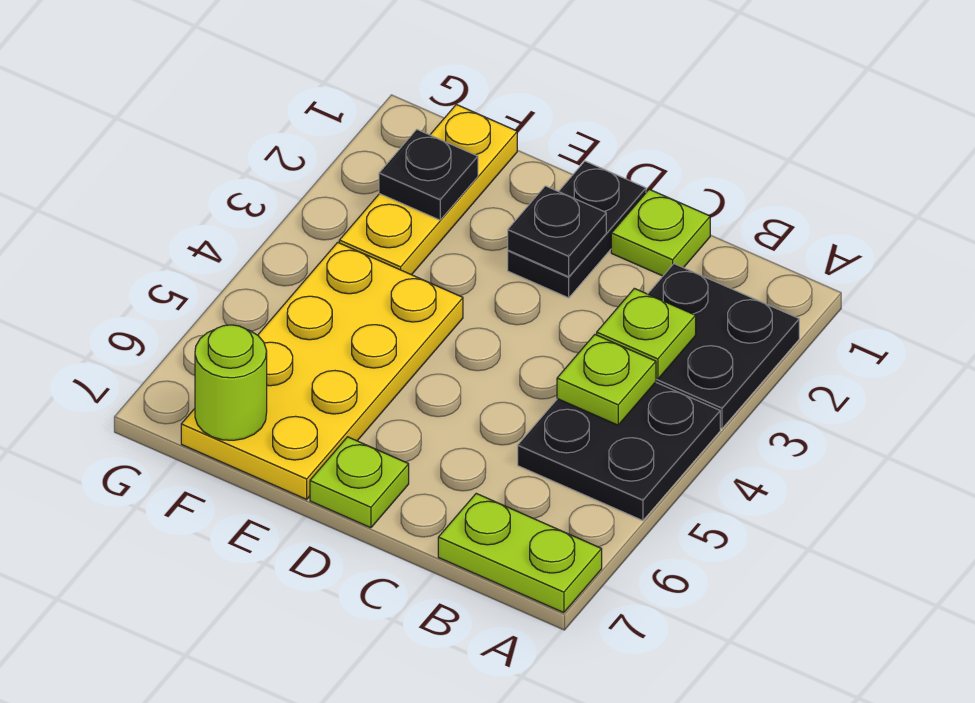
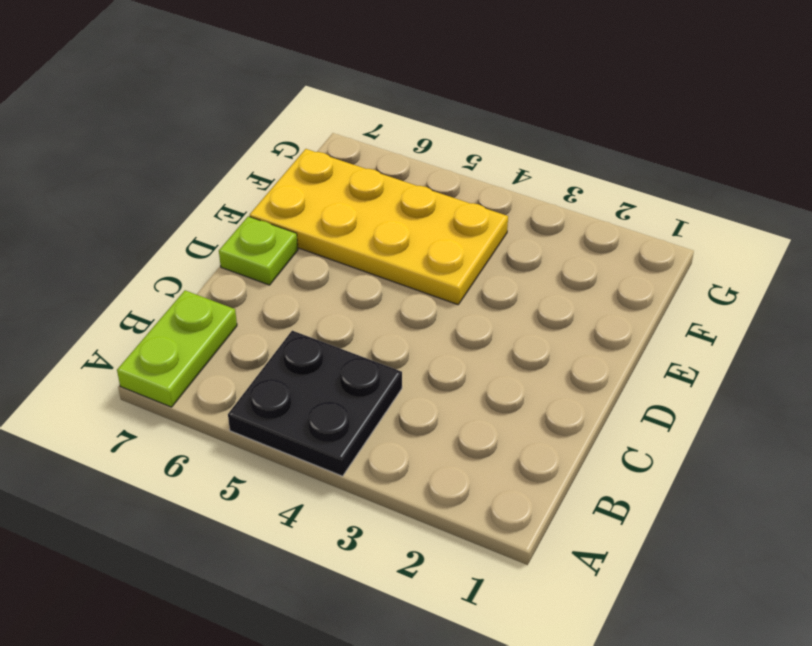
none -> black 2x2 plate [648,264,799,429]
none -> lime 1x1 plate [611,189,710,276]
none -> black 1x2 plate [508,161,646,298]

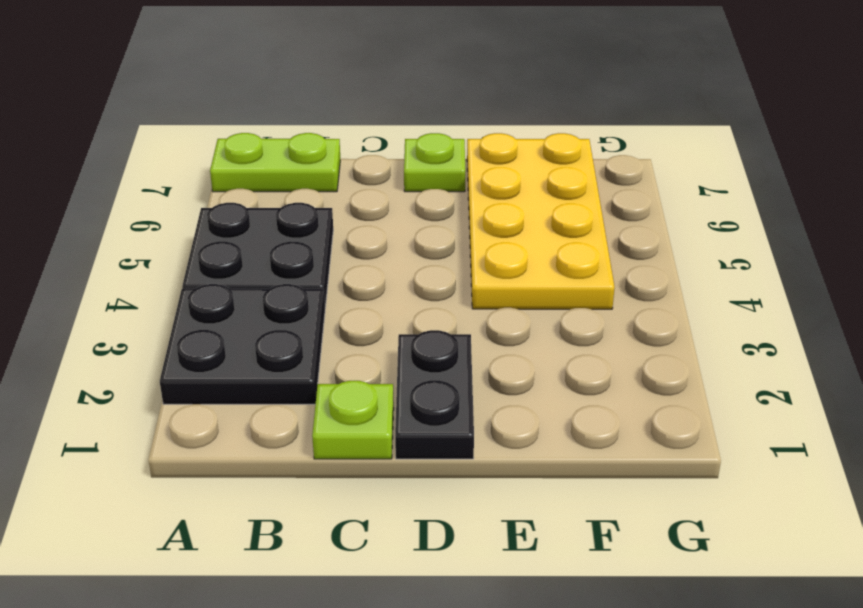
none -> yellow 1x3 plate [339,104,517,275]
none -> lime 1x1 plate [597,288,696,379]
none -> lime 1x1 plate [557,335,656,425]

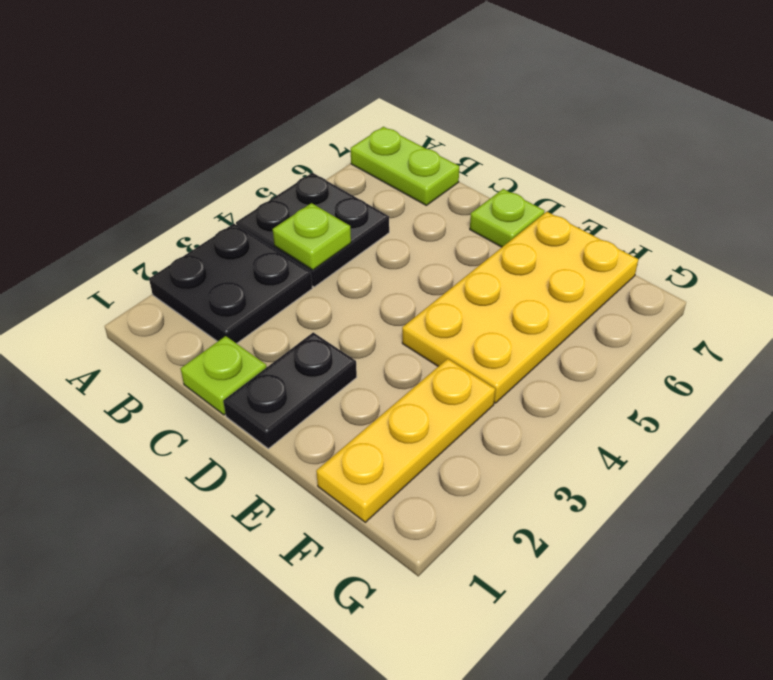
none -> lime 1x1 plate [597,288,696,379]
none -> black 1x1 plate [508,186,606,277]
none -> black 1x1 plate [379,129,478,220]

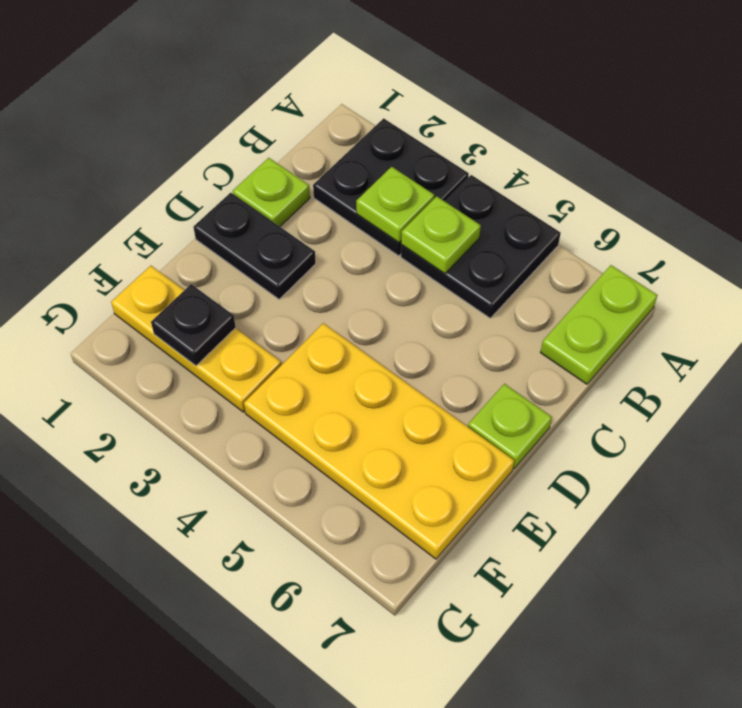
none -> black 1x1 plate [508,186,606,277]
none -> lime 1x1 round brick [195,325,267,440]

